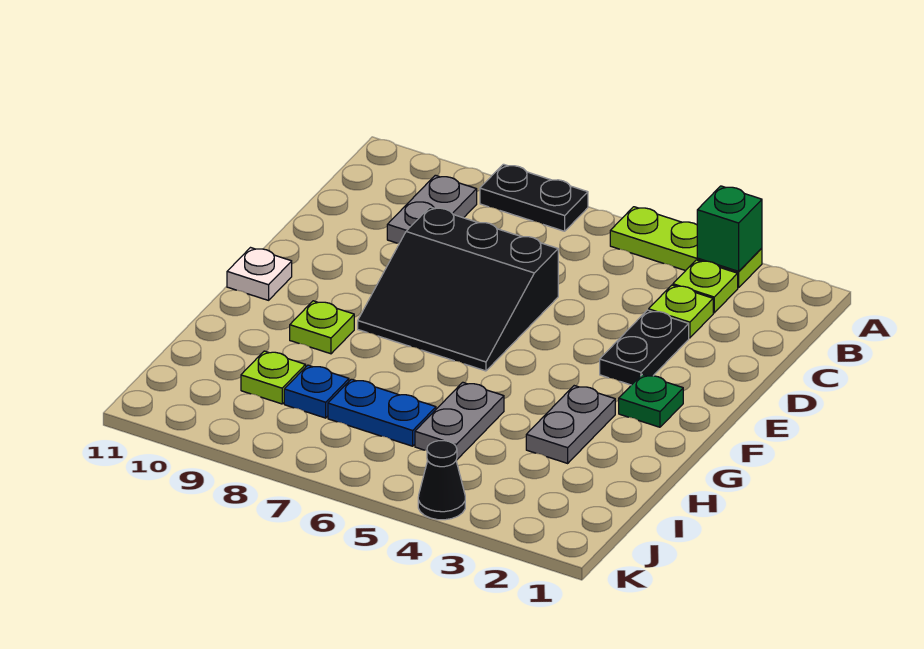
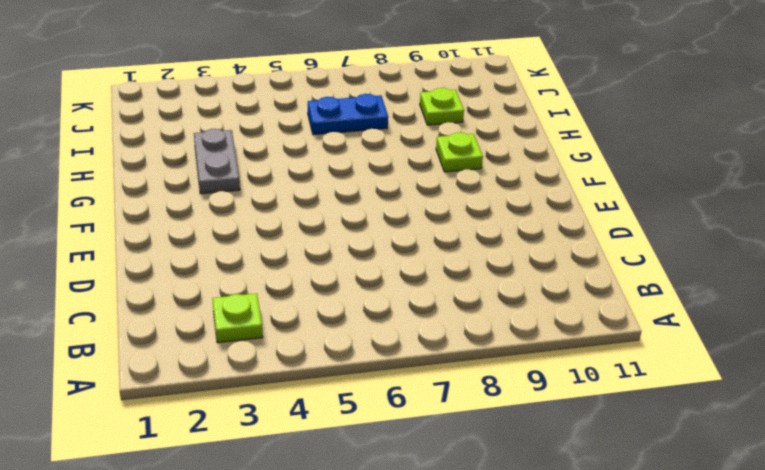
none -> lime 1x3 plate [610,207,762,288]
none -> black 1x2 plate [480,164,588,231]
none -> grey 1x2 plate [387,175,477,243]

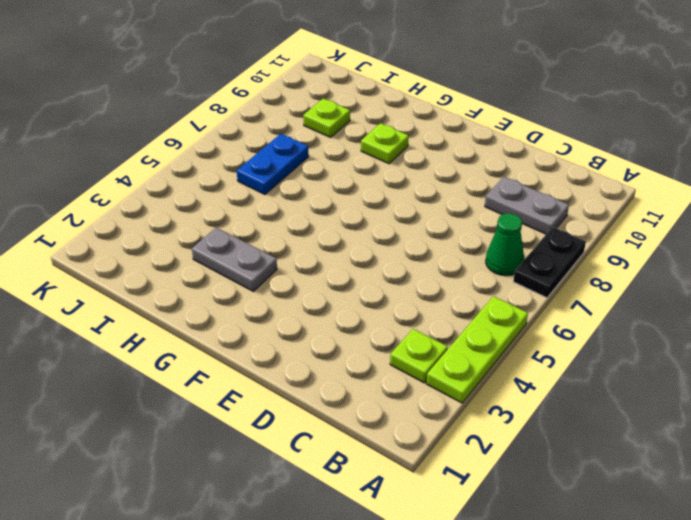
green 1x1 cone [486,213,524,276] -> none
none -> lime 1x1 plate [649,285,713,338]
none -> black 1x2 plate [600,310,689,385]
none -> black 3x3 slope [358,207,558,371]

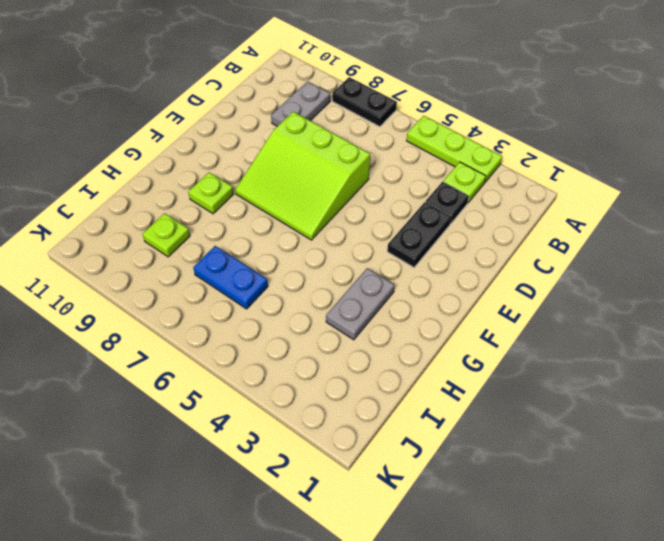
black 1x1 plate [425,182,469,224] -> lime 1x1 plate [649,285,713,338]
lime 3x3 slope [235,112,370,240] -> black 3x3 slope [358,207,558,371]
none -> green 1x1 plate [619,375,683,427]
none -> white 1x1 plate [227,248,292,300]
none -> grey 1x2 plate [415,382,504,460]

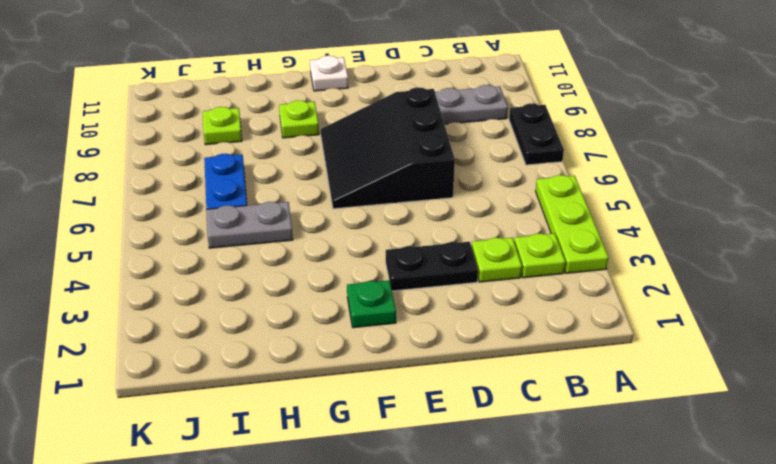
none -> grey 1x2 plate [526,386,615,463]
none -> blue 1x1 plate [284,365,349,418]
none -> black 1x1 cone [418,441,465,520]

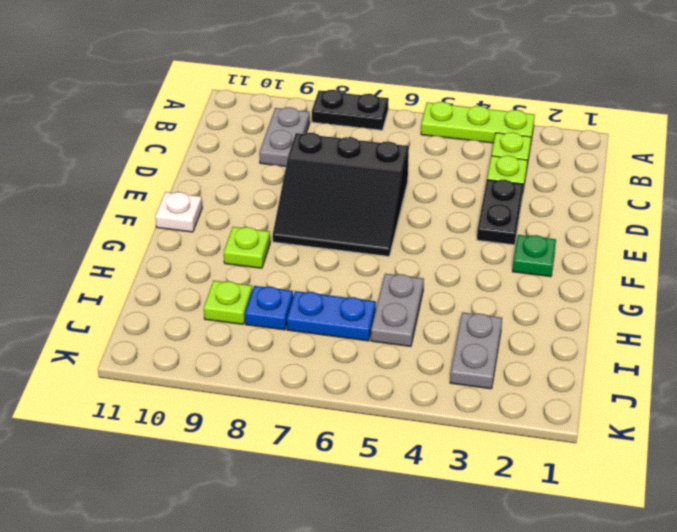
grey 1x2 plate [450,312,502,389] -> grey 1x2 plate moved to [526,386,615,463]
none -> black 1x1 cone [418,441,465,520]
none -> green 1x1 brick [697,186,762,271]

